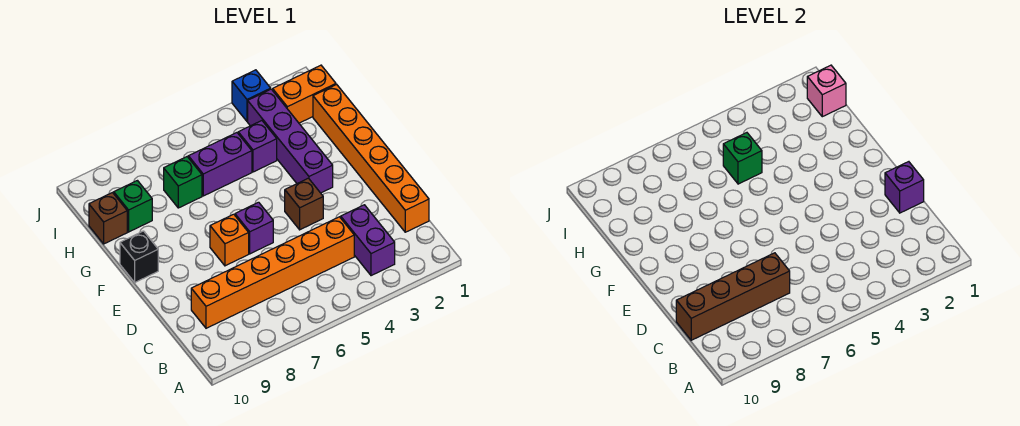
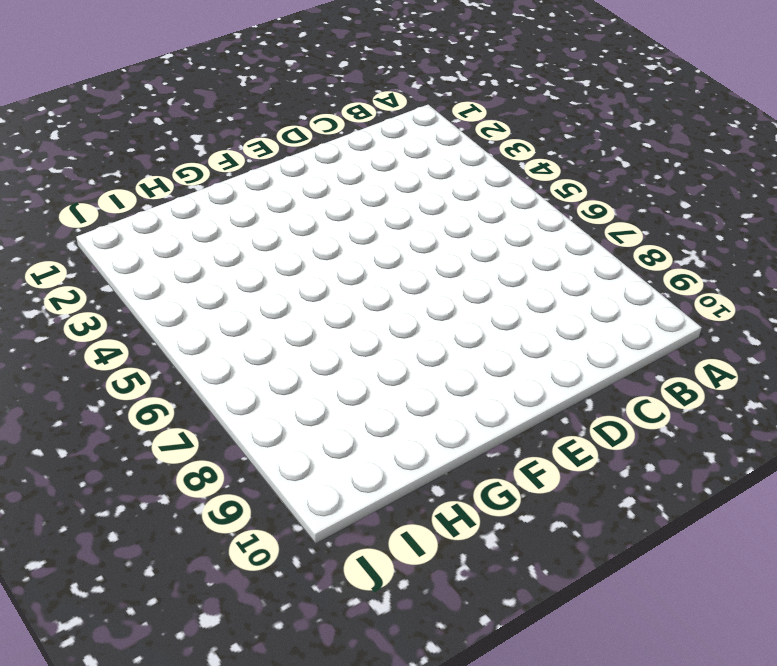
none -> purple 1x2 brick [341,205,395,276]
none -> orange 1x6 brick [313,84,429,232]
none -> orange 1x6 brick [191,217,354,328]

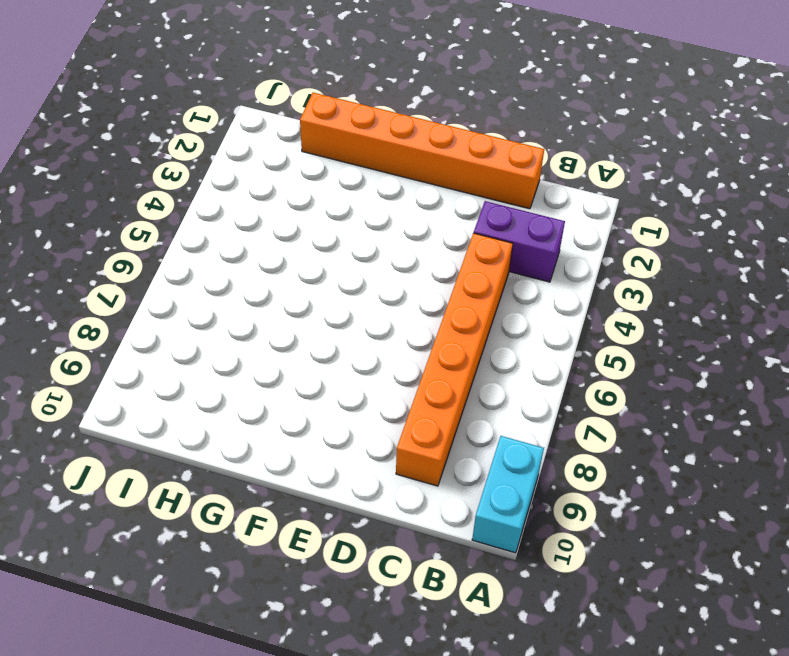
cyan 1x2 brick [472,436,544,553] -> none
none -> brown 1x1 brick [285,178,323,230]
none -> purple 1x1 brick [235,202,273,254]
none -> orange 1x1 brick [210,214,249,266]

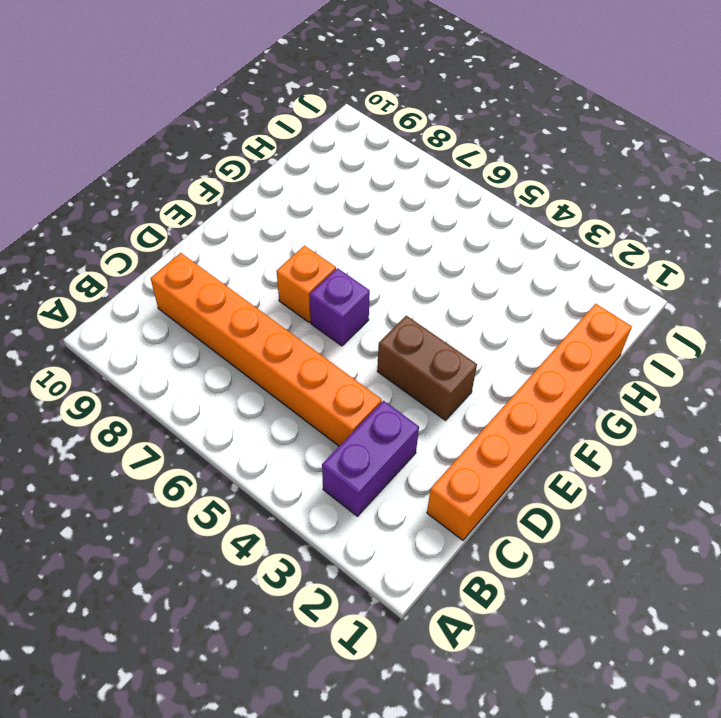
brown 1x2 brick [377,316,477,420] -> brown 1x1 brick [285,178,323,230]
none -> purple 1x4 brick [248,89,333,193]
none -> black 1x1 brick [120,231,158,282]
none -> purple 1x1 brick [238,121,277,172]

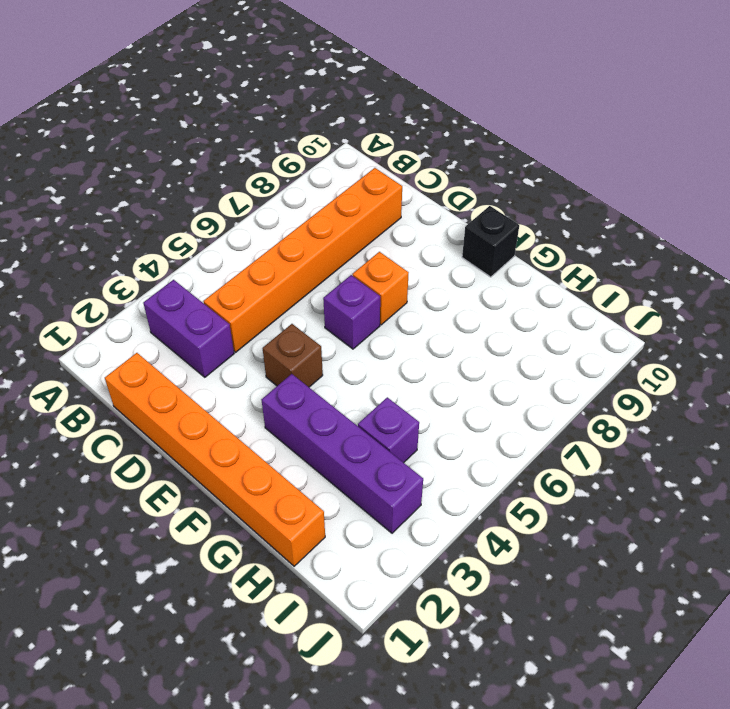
none -> purple 1x2 brick [188,133,252,196]
none -> green 1x1 brick [164,157,202,208]
none -> green 1x1 brick [114,181,152,232]

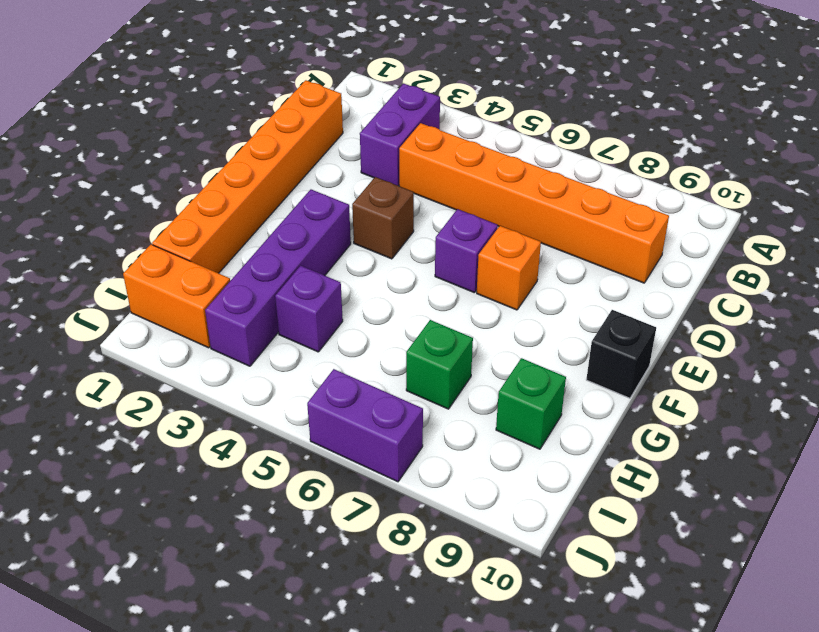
purple 1x2 brick [307,369,423,482] -> purple 1x2 brick moved to [188,133,252,196]
none -> brown 1x1 brick [89,193,127,244]
none -> blue 1x1 brick [232,70,271,121]
none -> brown 1x4 brick [676,253,790,340]

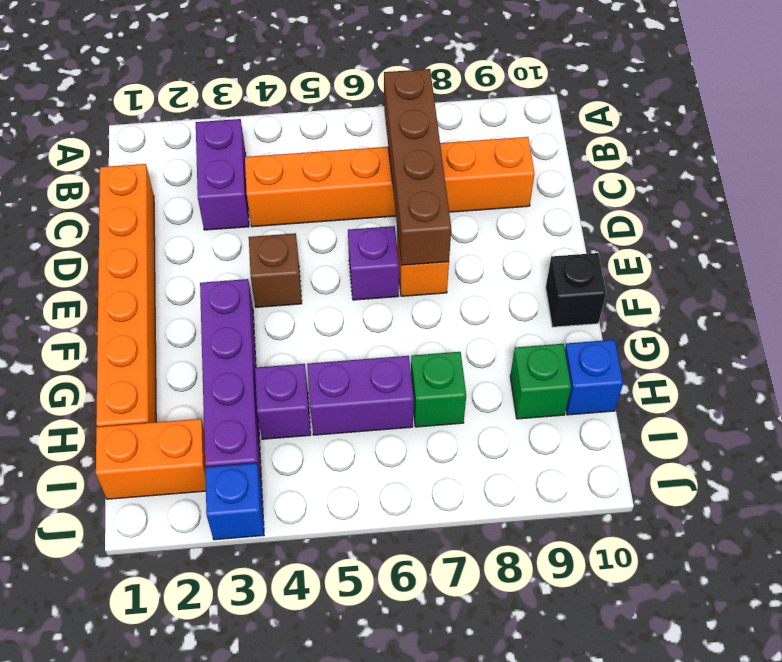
brown 1x4 brick [384,69,451,265] -> brown 1x4 brick turned to [676,253,790,340]
blue 1x1 brick [565,340,623,415] -> brown 1x1 brick [89,193,127,244]
none -> purple 1x1 brick [885,162,924,213]
none -> green 1x1 brick [723,133,762,184]
none -> pink 1x1 brick [807,65,846,117]

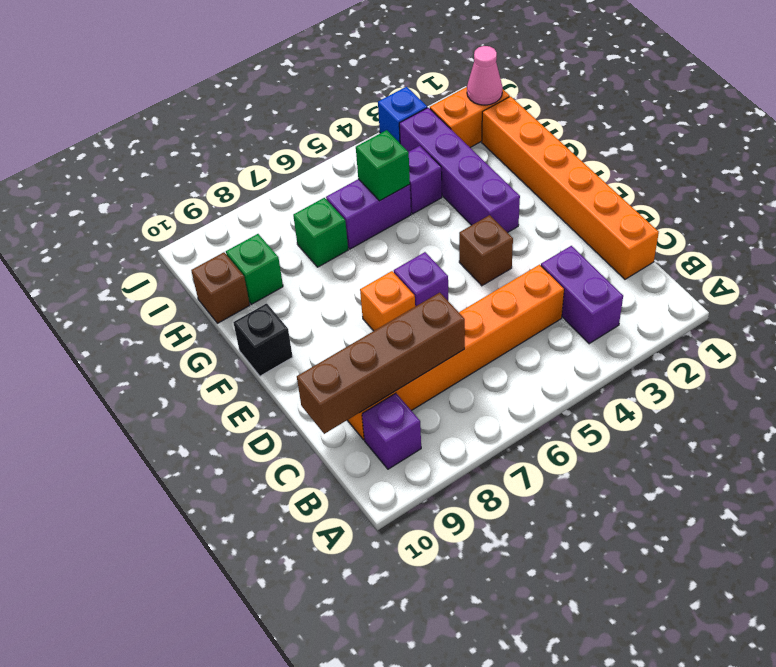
purple 1x1 brick [362,393,421,469] -> purple 1x1 brick moved to [885,162,924,213]
pink 1x1 cone [467,46,503,105] -> pink 1x1 brick [807,65,846,117]

